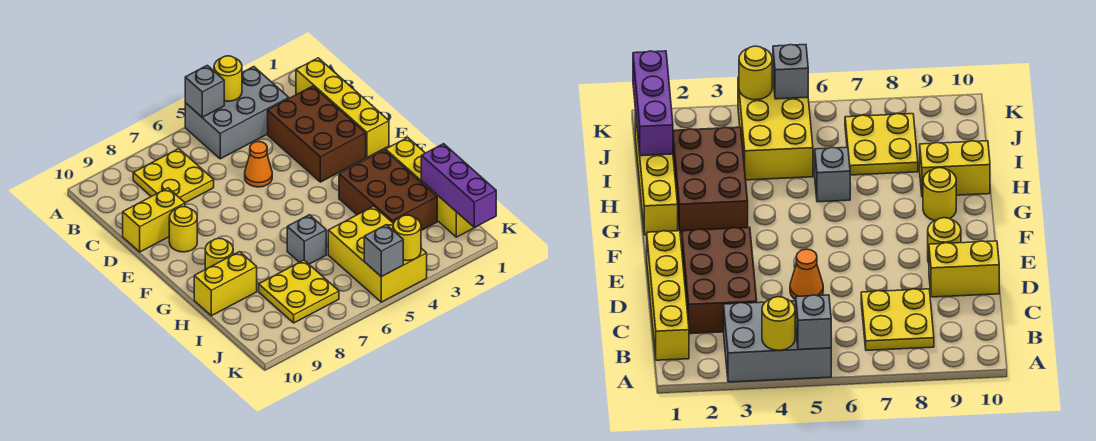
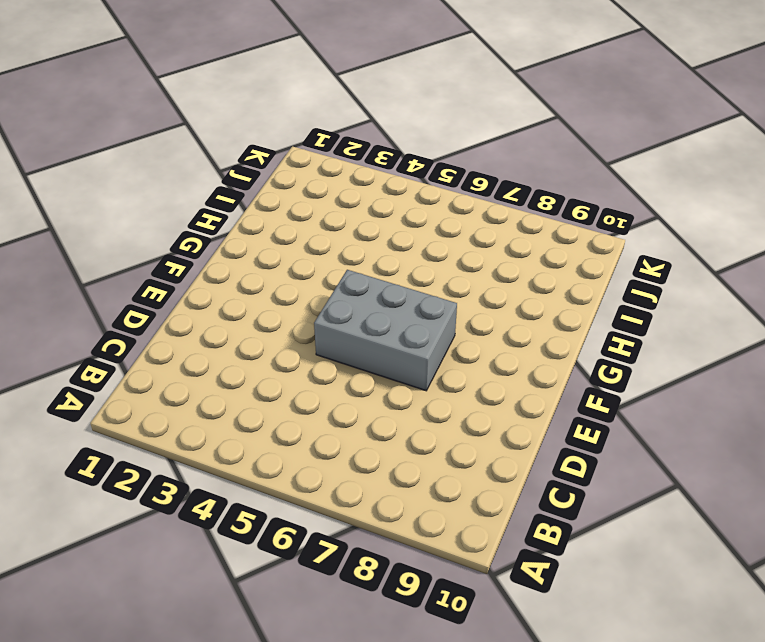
grey 2x3 brick [314,270,457,391] -> grey 2x3 brick moved to [185,67,289,159]
none -> yellow 1x4 brick [296,58,389,157]
none -> yellow 2x2 plate [133,149,214,203]
none -> brown 2x3 brick [268,86,366,182]

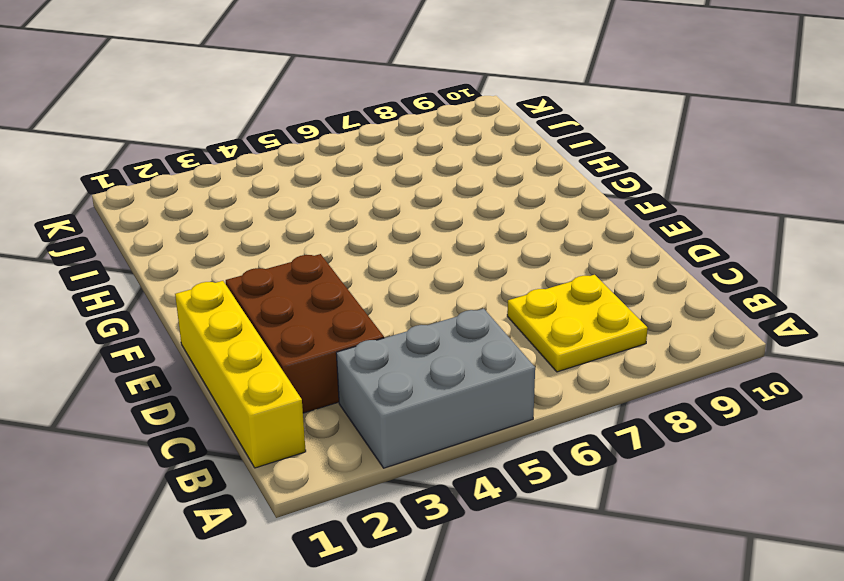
none -> orange 1x1 cone [245,142,272,187]
none -> yellow 1x2 brick [123,188,185,252]
none -> yellow 1x1 round brick [169,207,197,252]

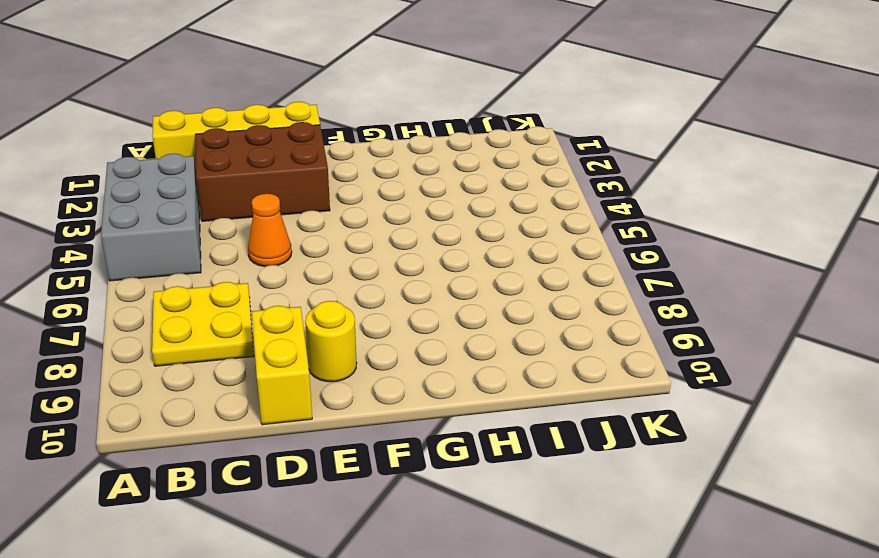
none -> yellow 1x4 brick [386,138,474,237]
none -> brown 2x3 brick [339,150,437,230]
none -> yellow 1x1 round brick [205,238,233,269]

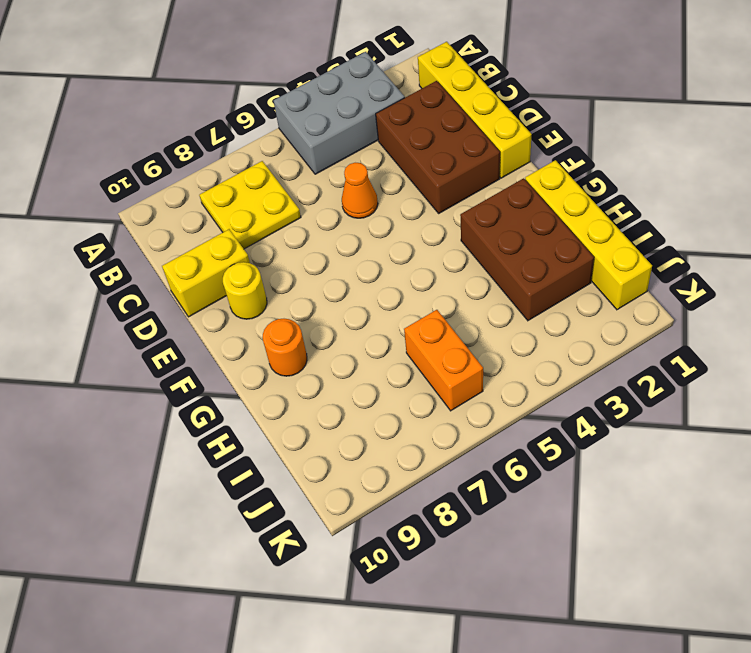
orange 1x1 round brick [263,319,307,376] -> yellow 1x1 round brick [205,238,233,269]
orange 1x2 brick [404,310,483,411] -> none
none -> grey 1x1 brick [287,215,326,264]
none -> yellow 1x2 brick [194,252,257,316]
none -> yellow 2x3 brick [328,206,427,302]

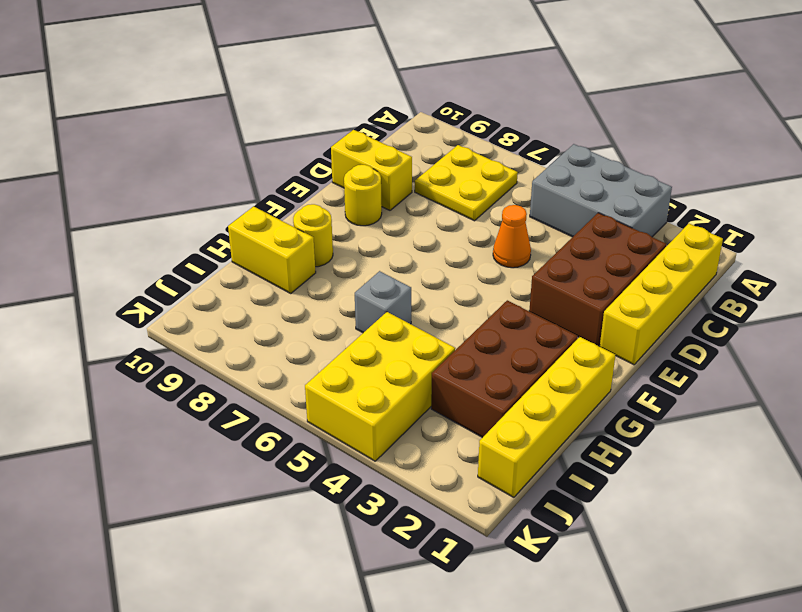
none -> yellow 2x2 plate [259,260,339,323]
none -> yellow 1x1 round brick [214,56,242,101]
none -> grey 1x1 brick [185,65,224,117]

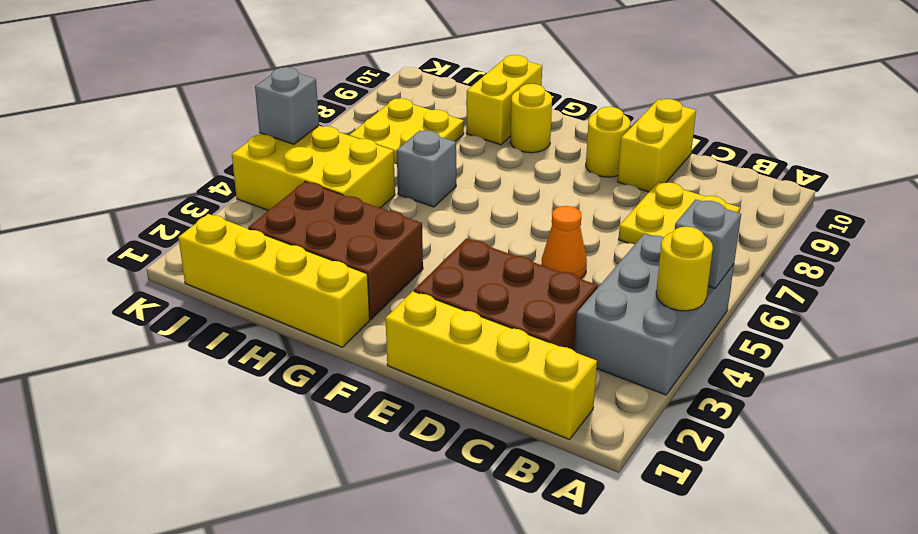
none -> purple 1x3 brick [421,144,496,228]
none -> yellow 1x1 round brick [393,215,421,261]

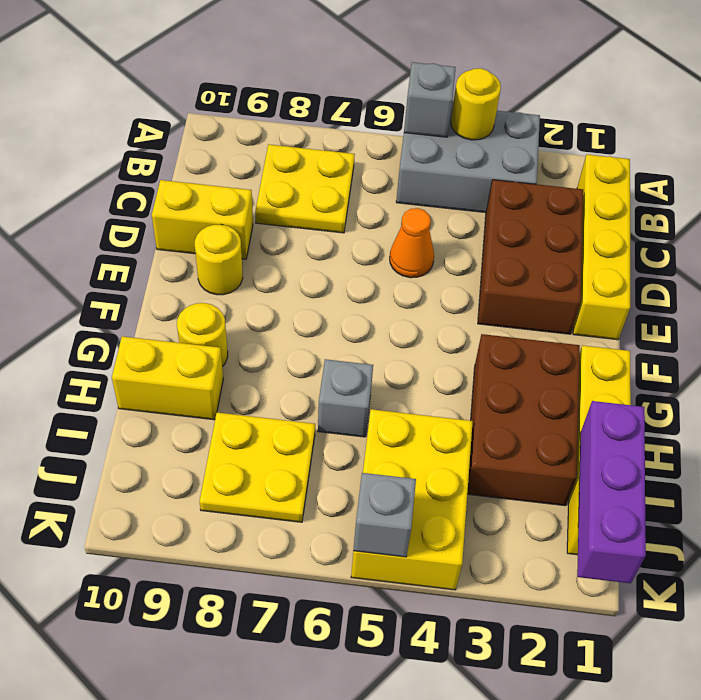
none -> yellow 1x1 round brick [393,215,421,261]

